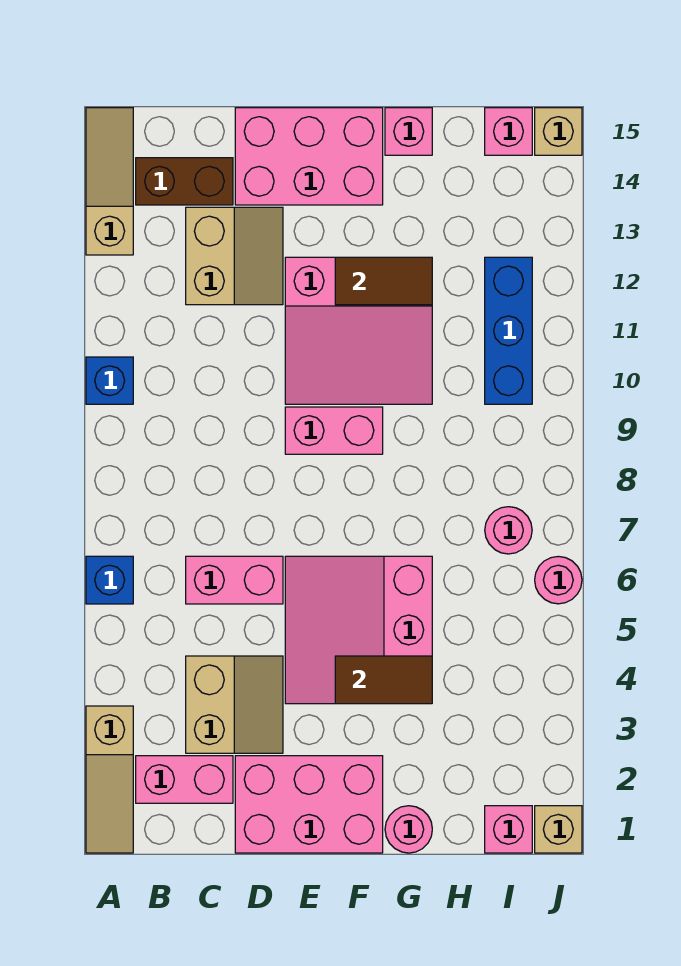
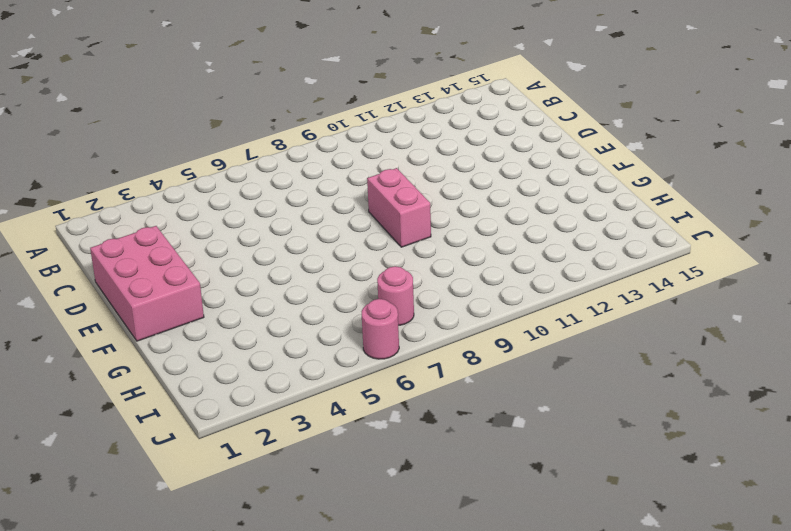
none -> tan 1x3 slope [86,706,133,853]
none -> blue 1x1 brick [86,556,133,604]
none -> blue 1x1 brick [86,357,133,404]

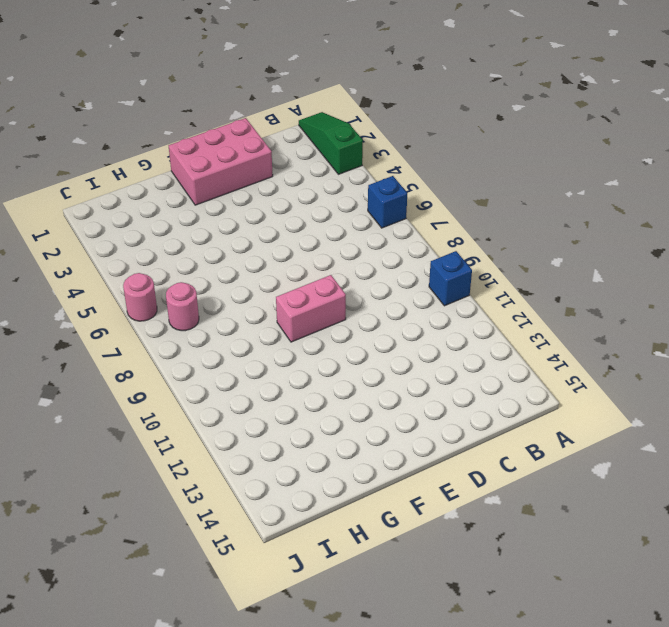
green 1x3 slope [299,112,363,174] -> tan 1x3 slope [86,706,133,853]
none -> tan 1x3 slope [86,108,133,255]
none -> pink 1x2 brick [136,756,233,803]
none -> brown 1x2 brick [136,158,233,205]

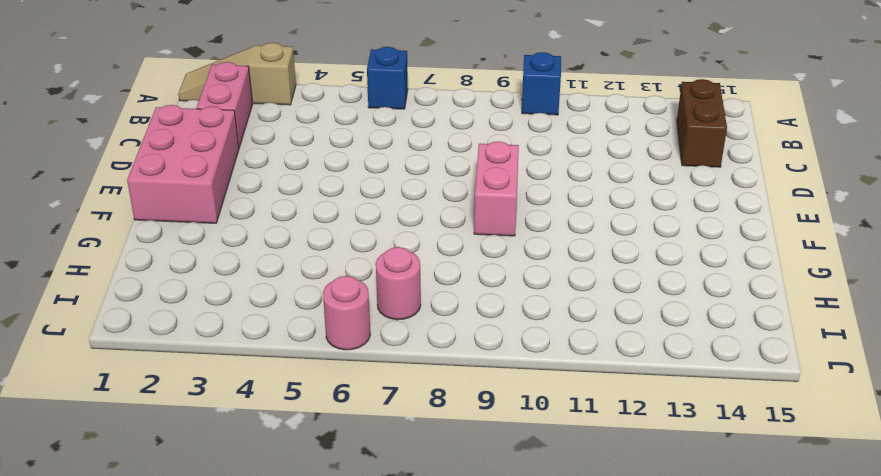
none -> tan 1x3 slope [86,108,133,255]
none -> tan 2x2 slope [186,656,283,753]
none -> pink 1x2 brick [186,556,283,604]

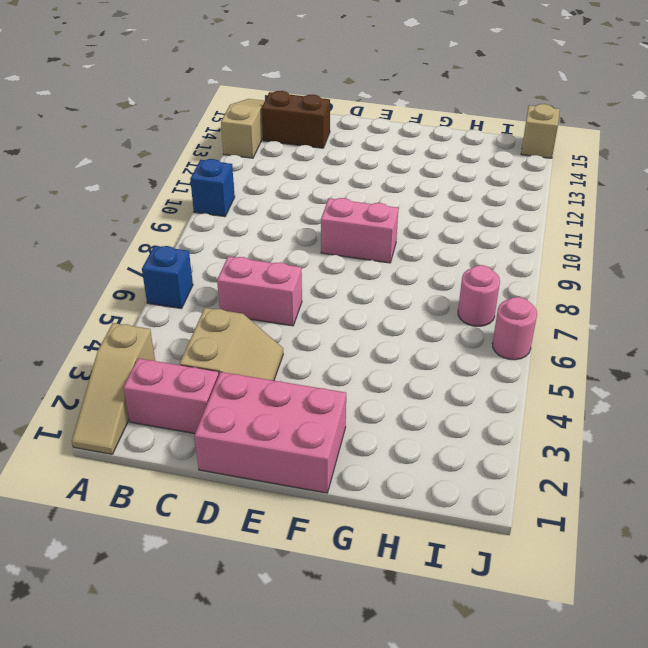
none -> tan 2x2 slope [186,207,283,305]
none -> pink 2x3 brick [235,108,383,205]
none -> pink 3x3 slope [285,556,432,704]

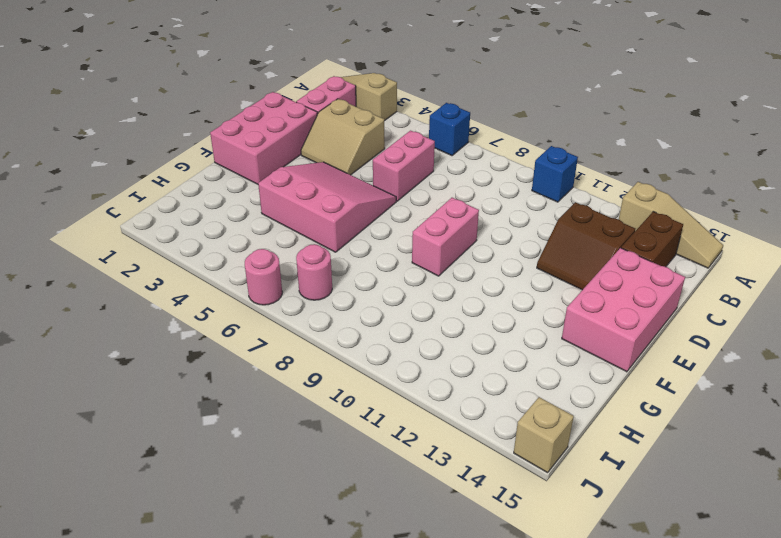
brown 2x2 slope [537,202,635,290] -> tan 2x2 slope [186,207,283,305]
none -> pink 3x3 slope [285,257,432,404]
none -> pink 1x1 round brick [385,806,432,853]
none -> pink 1x1 brick [385,108,432,155]

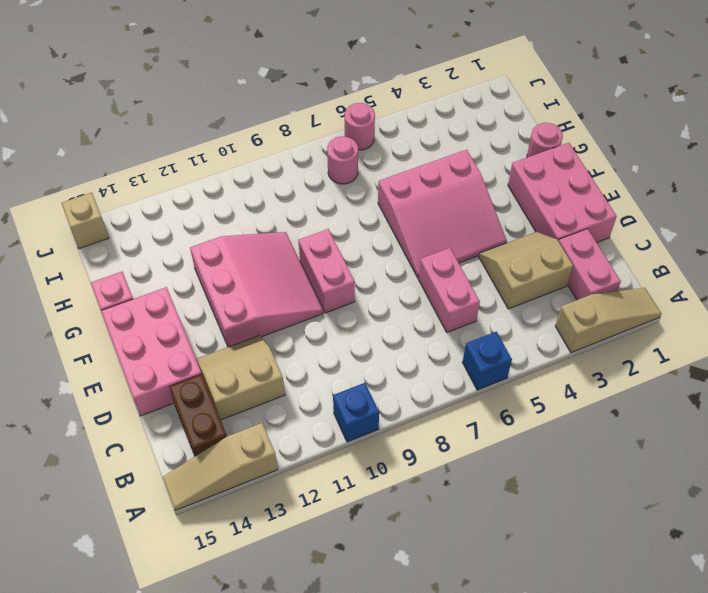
none -> pink 1x1 brick [485,806,532,853]
none -> blue 1x3 brick [485,257,532,404]
none -> pink 1x1 brick [485,108,532,155]

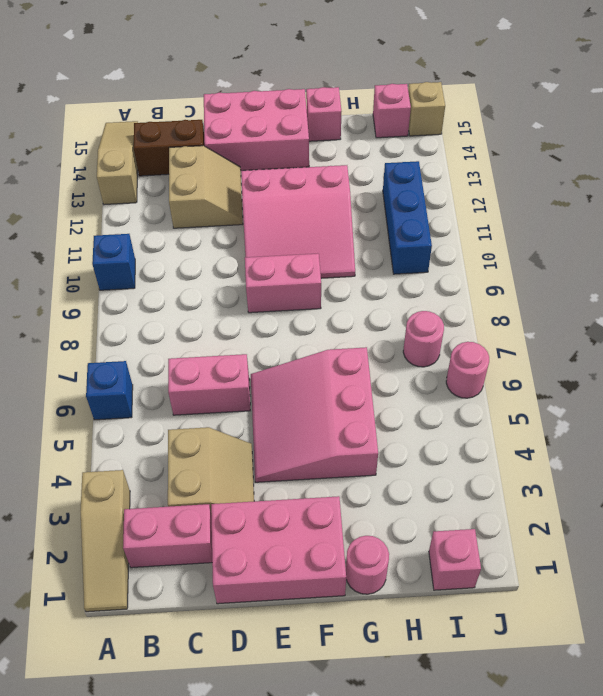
none -> tan 1x1 brick [535,806,582,853]
none -> brown 1x2 tile [335,656,432,704]
none -> brown 1x2 tile [335,257,432,305]

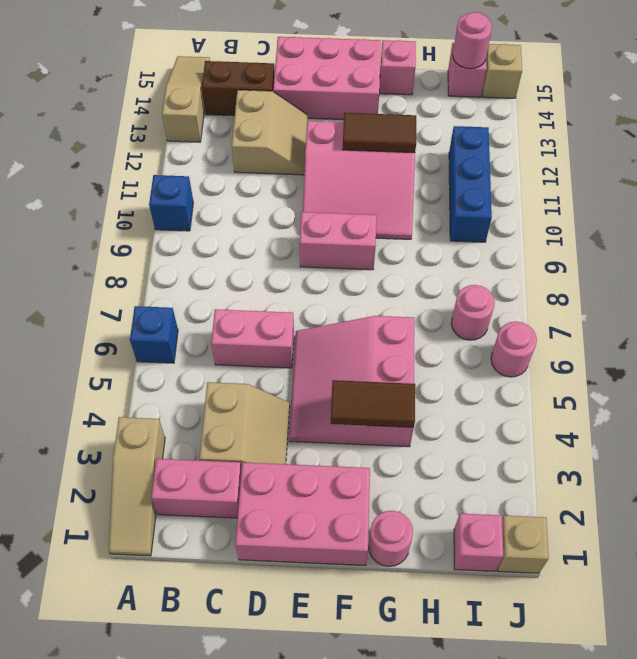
pink 1x1 round brick [453,12,492,69] -> none

